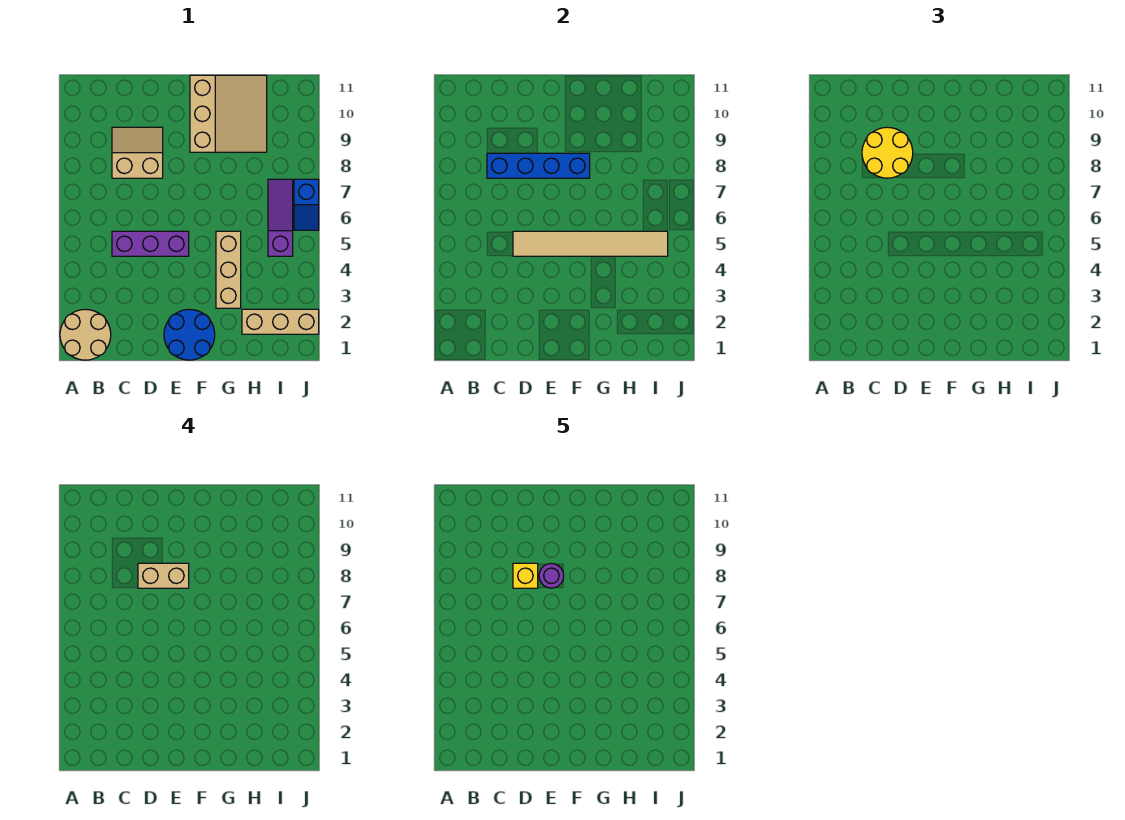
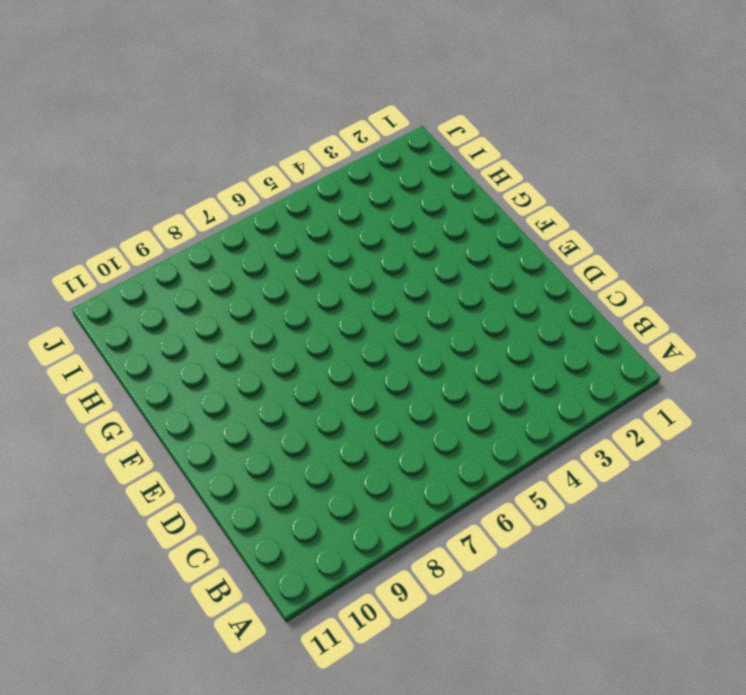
none -> tan 2x2 round brick [60,309,111,360]
none -> purple 1x3 brick [112,231,189,256]
none -> tan 2x2 slope [112,127,163,178]

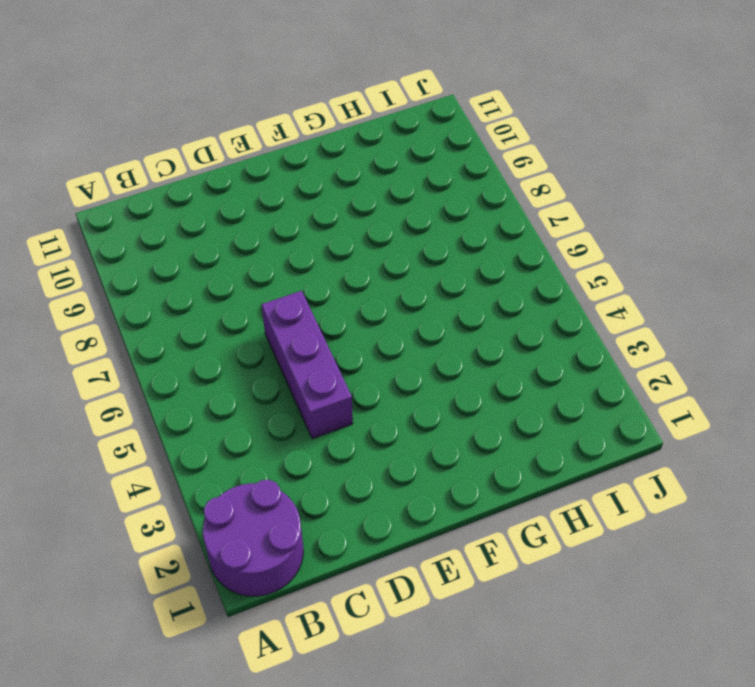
purple 2x2 round brick [203,479,303,596] -> tan 2x2 round brick [60,309,111,360]
purple 1x3 brick [261,291,353,439] -> purple 1x3 brick turned to [112,231,189,256]
none -> tan 2x2 slope [112,127,163,178]
none -> blue 2x2 round brick [164,309,215,360]
none -> tan 3x3 slope [190,75,267,152]

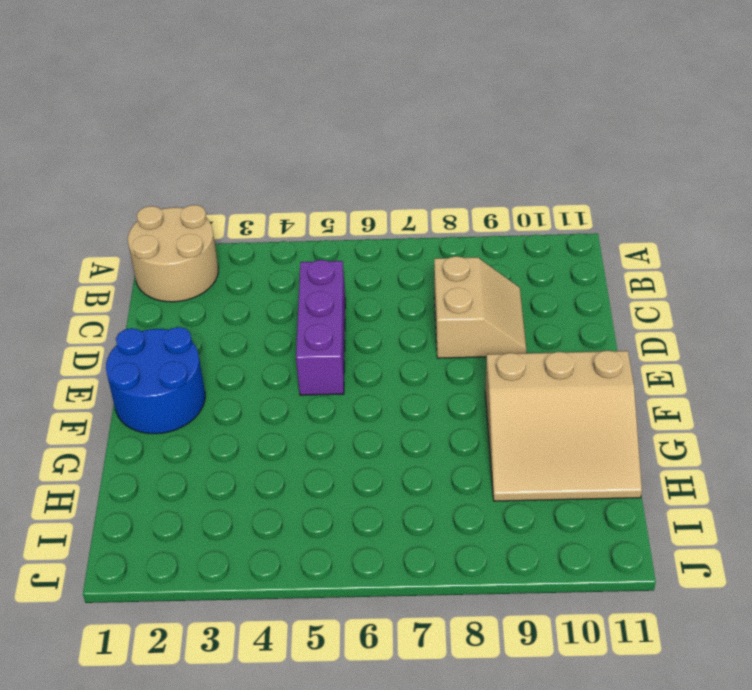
none -> tan 1x3 brick [216,231,241,308]
none -> tan 1x3 brick [242,309,319,334]
none -> purple 1x3 slope [268,179,293,256]

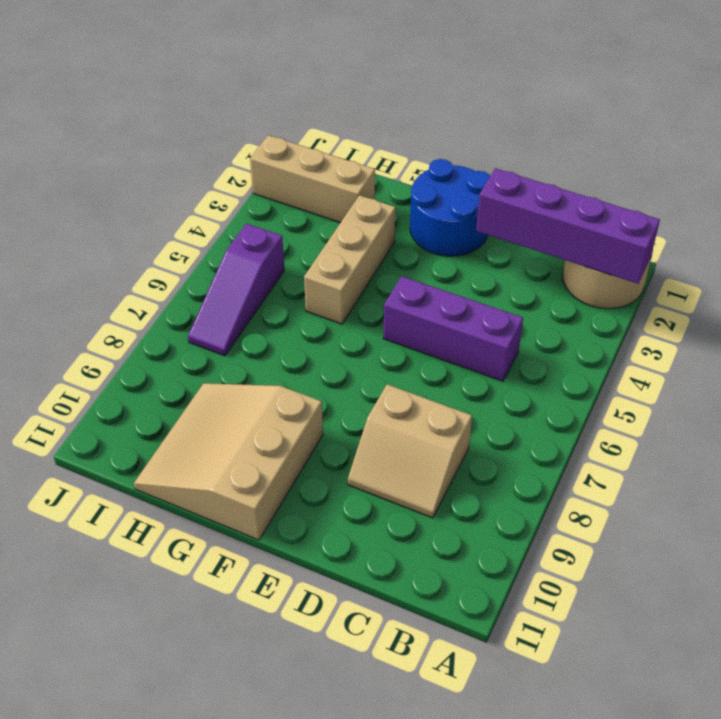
purple 1x4 brick [476,168,660,284] -> none
none -> blue 1x2 slope [294,179,319,230]
none -> blue 1x4 brick [487,153,590,178]
none -> tan 1x6 tile [513,231,668,256]

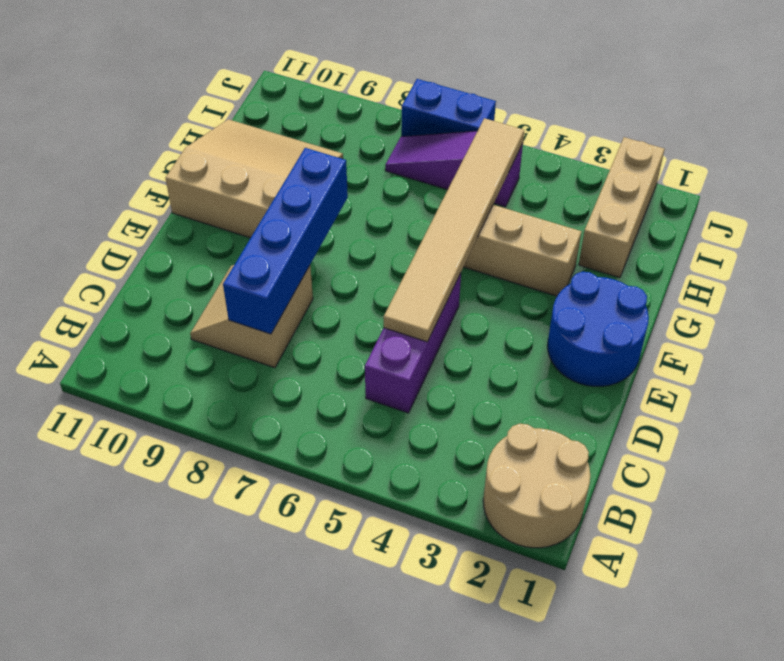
blue 1x2 brick [401,79,496,137] -> blue 1x2 slope [294,179,319,230]
none -> yellow 2x2 round brick [862,127,913,178]
none -> tan 1x2 brick [138,563,189,588]
none -> yellow 1x1 brick [513,563,538,588]

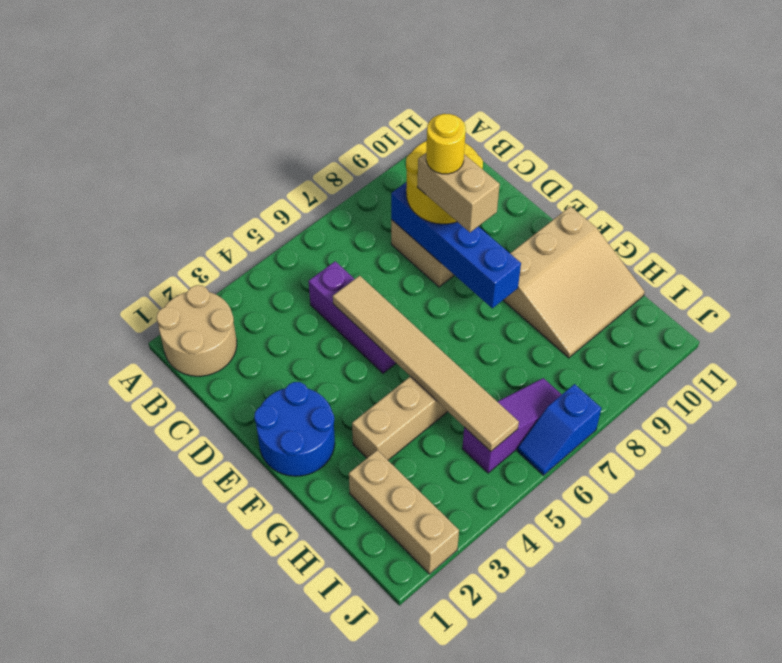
yellow 1x1 round brick [426,114,466,174] -> yellow 1x1 brick [513,563,538,588]
none -> purple 1x1 round brick [539,563,564,588]

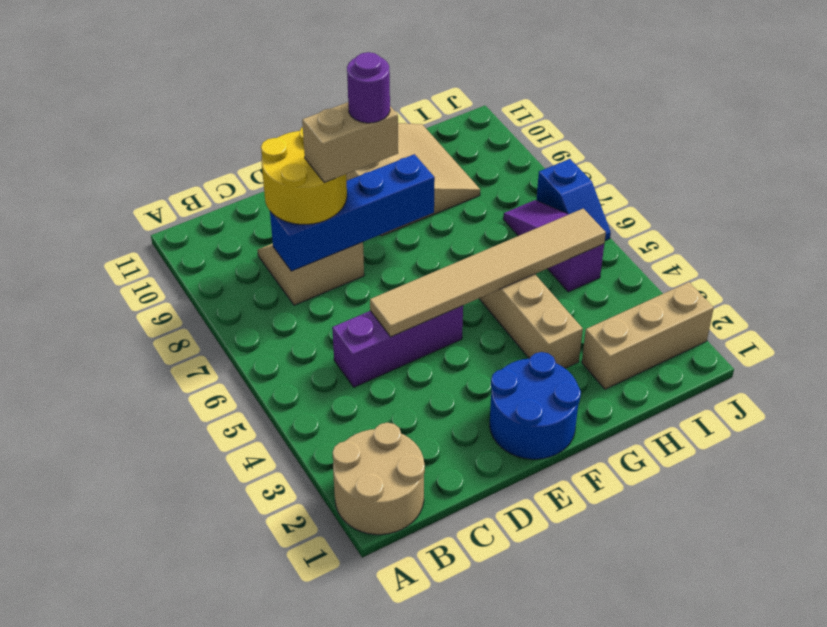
none -> yellow 1x1 brick [513,563,538,588]

